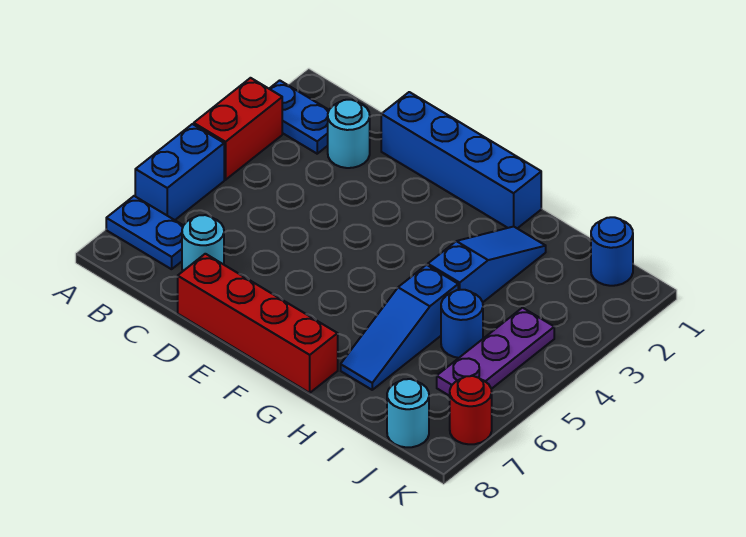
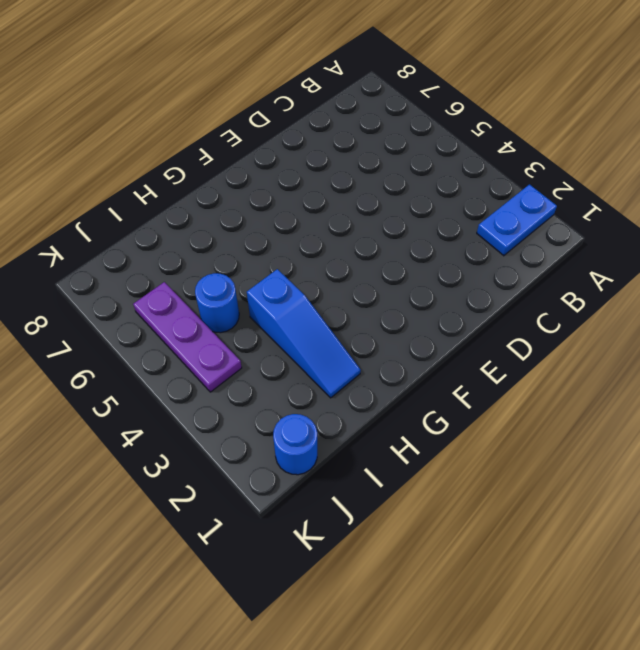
none -> red 1x2 brick [194,78,282,180]
none -> blue 1x2 brick [135,124,224,220]
none -> blue 1x2 plate [106,196,183,269]

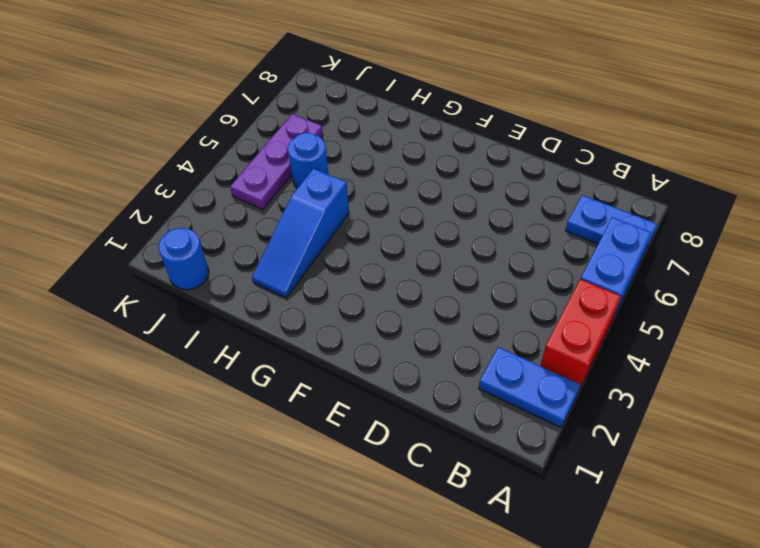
none -> cyan 1x1 round brick [328,100,370,168]
none -> cyan 1x1 round brick [182,215,224,272]
none -> blue 1x4 brick [381,92,541,228]

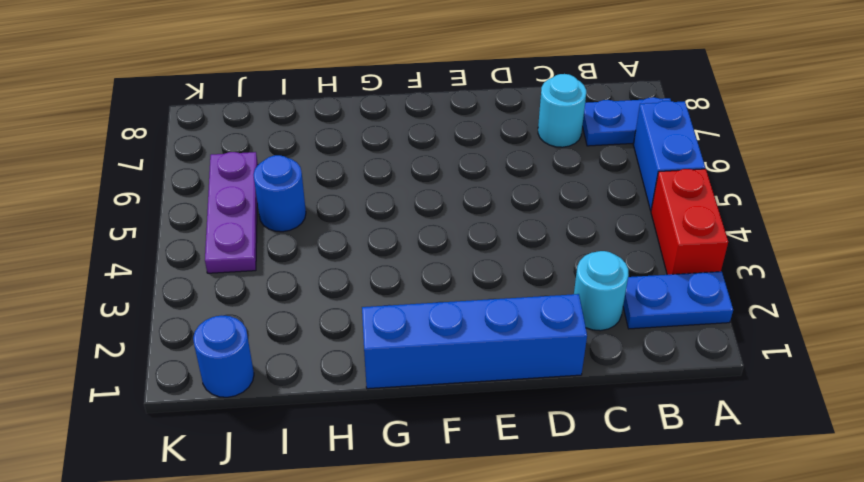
none -> red 1x4 brick [178,254,338,393]
none -> blue 1x3 slope [428,227,546,302]
none -> blue 1x3 slope [341,265,458,390]

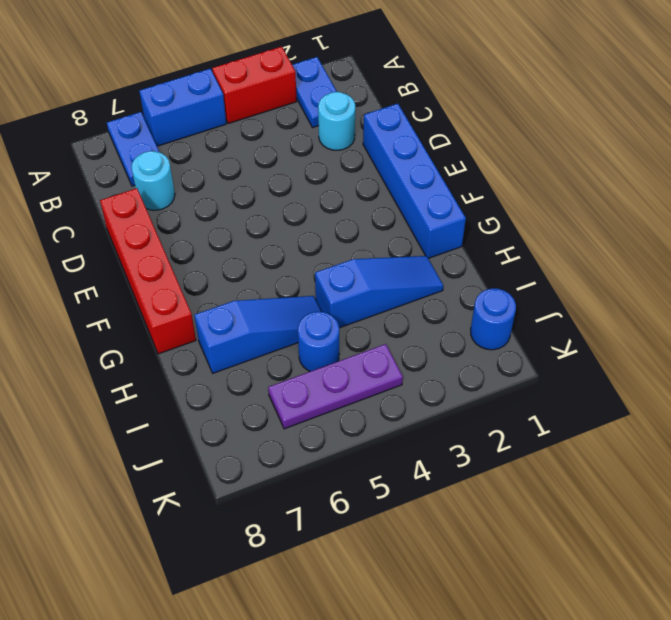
blue 1x3 slope [194,296,321,373] -> blue 1x3 slope turned to [341,265,458,390]
none -> cyan 1x1 round brick [387,379,429,447]
none -> red 1x1 round brick [450,376,492,444]

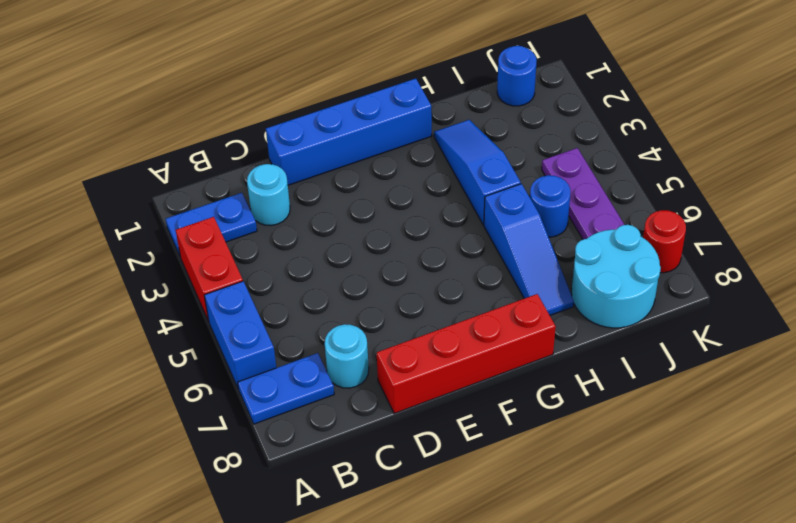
cyan 2x2 round brick [572,225,661,328] -> cyan 1x1 round brick [387,379,429,447]

